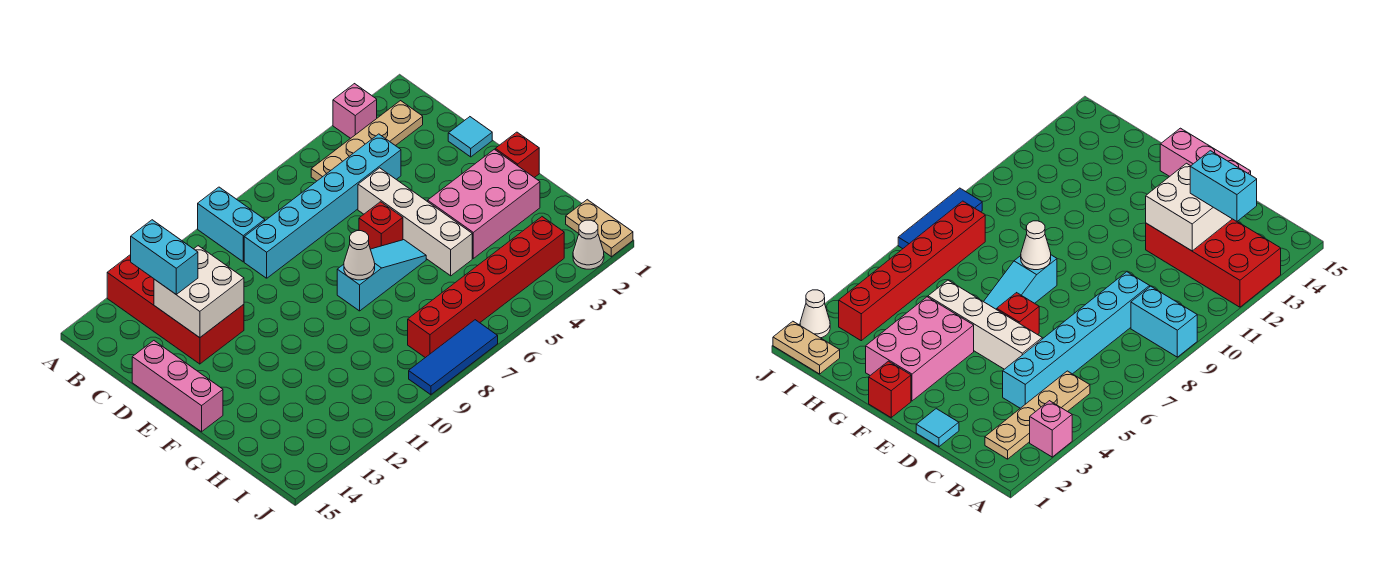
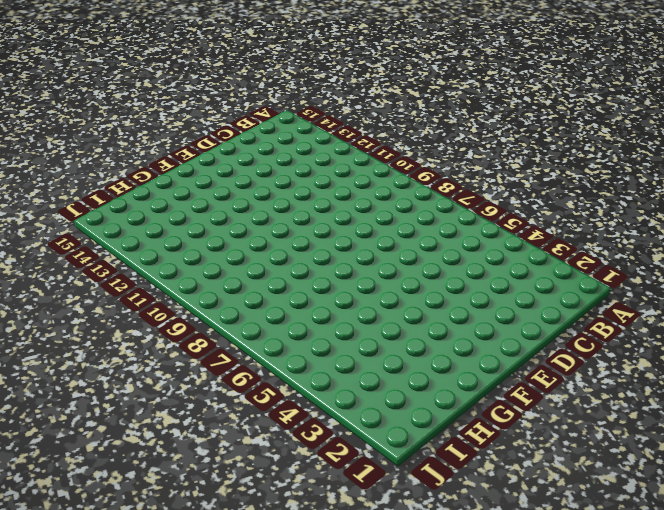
none -> pink 1x1 brick [333,84,377,138]
none -> cyan 1x2 brick [198,187,265,262]
none -> red 2x4 brick [107,255,244,364]

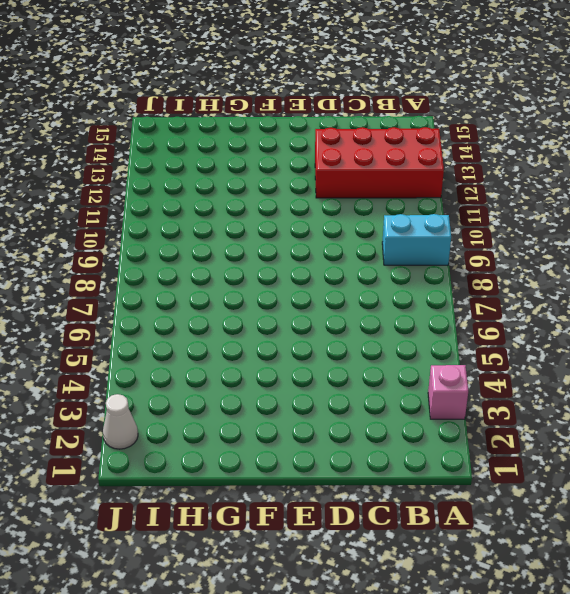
none -> tan 1x4 plate [311,101,423,181]
none -> cyan 1x6 brick [244,134,401,278]
none -> cyan 1x1 tile [448,117,492,157]

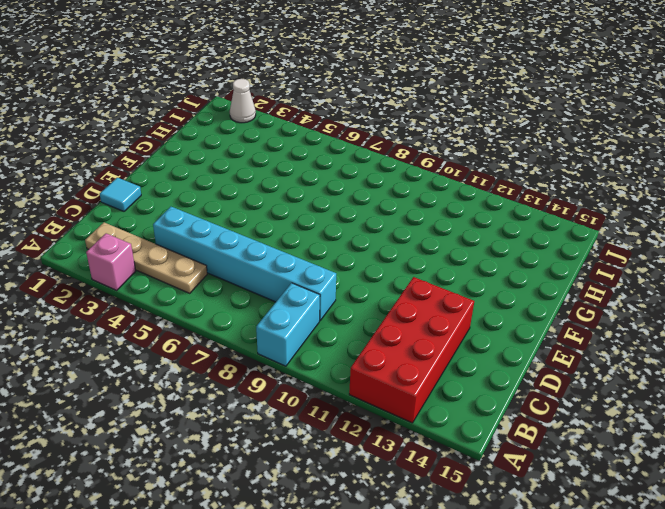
none -> white 1x4 brick [358,168,472,276]
none -> pink 1x3 brick [132,341,223,432]
none -> red 1x1 brick [359,202,403,249]

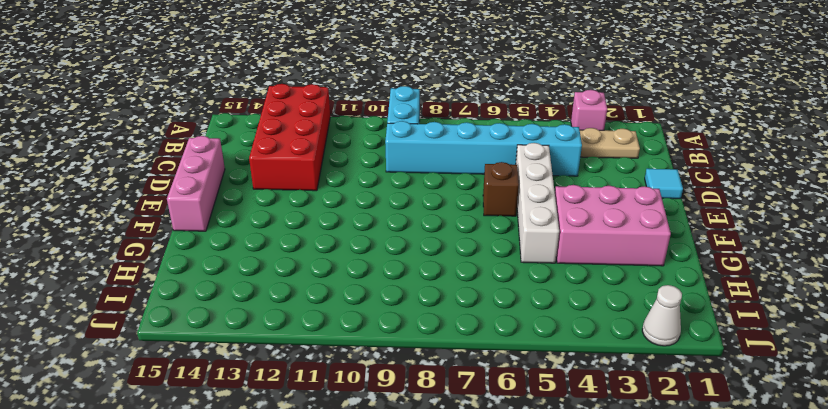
brown 1x1 brick [483,162,519,216] -> red 1x1 brick [359,202,403,249]
none -> red 1x1 brick [495,132,539,178]
none -> cyan 1x3 slope [337,240,426,311]
none -> tan 1x2 plate [566,200,633,257]

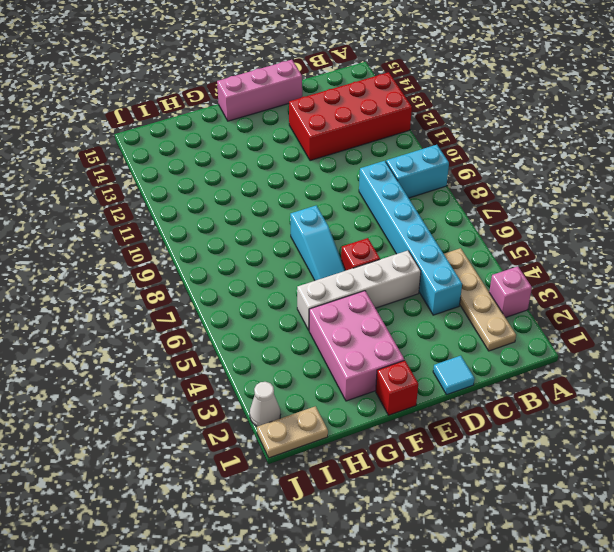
none -> red 1x6 brick [408,217,564,358]
none -> blue 1x3 tile [409,320,498,395]
none -> white 2x2 brick [154,246,244,338]

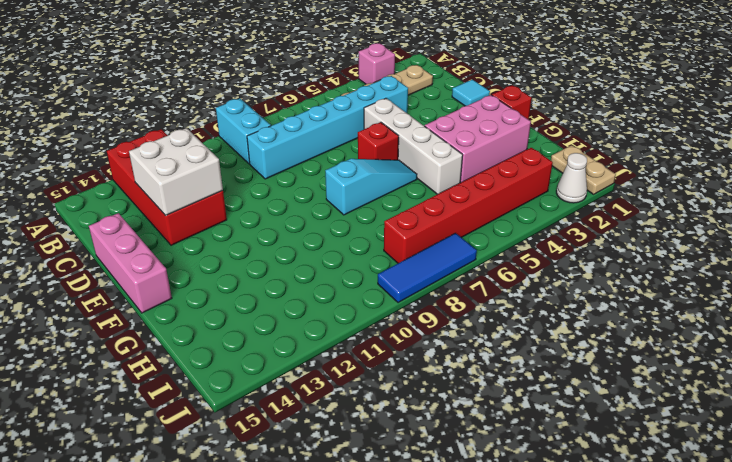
none -> white 1x1 cone [344,231,375,280]
none -> cyan 1x2 brick [131,220,198,295]

